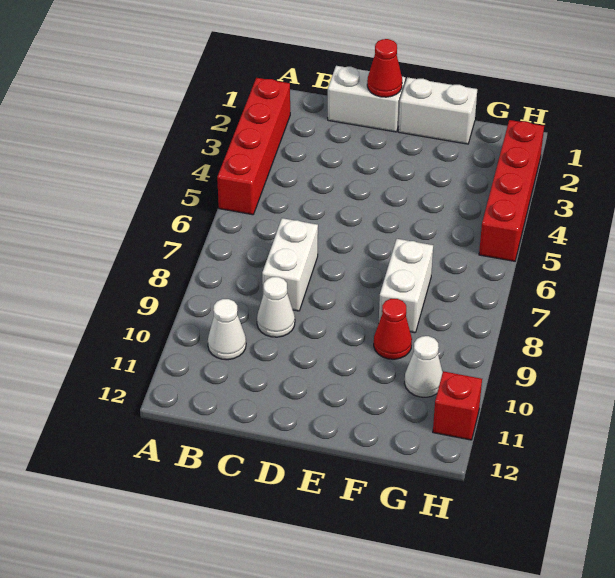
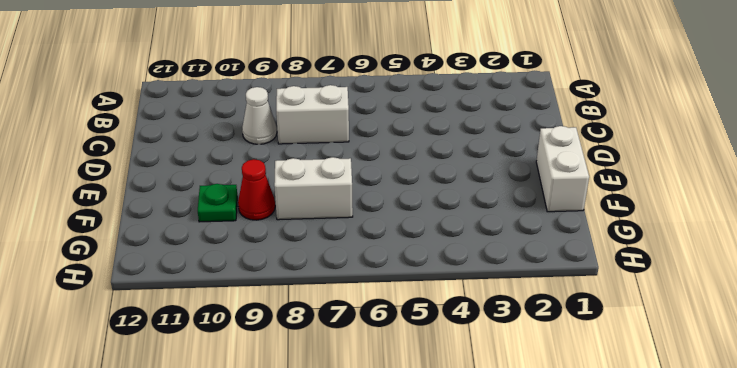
green 1x1 plate [198,184,237,222] -> none
none -> red 1x4 brick [217,78,290,215]
none -> white 1x1 cone [208,299,246,360]
none -> white 1x2 brick [328,66,405,132]

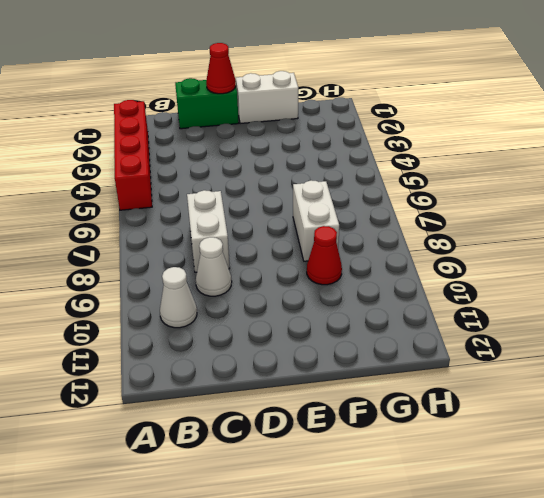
green 1x2 brick [175,78,239,129] -> white 1x2 brick [328,66,405,132]
none -> white 1x1 cone [404,336,443,397]
none -> red 1x4 brick [479,120,544,261]
none -> red 1x1 brick [433,371,482,440]

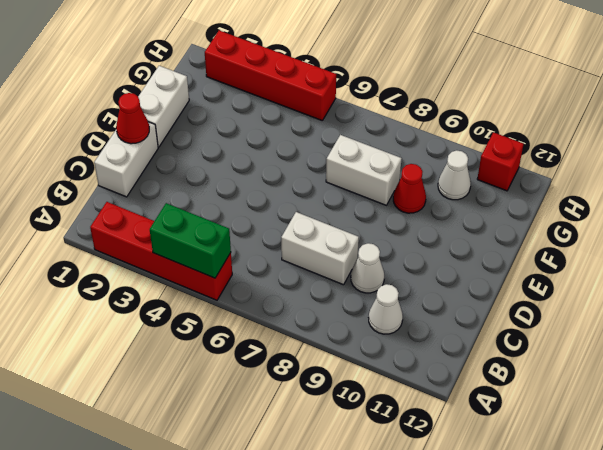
green 1x2 brick [150,203,231,278] -> none

